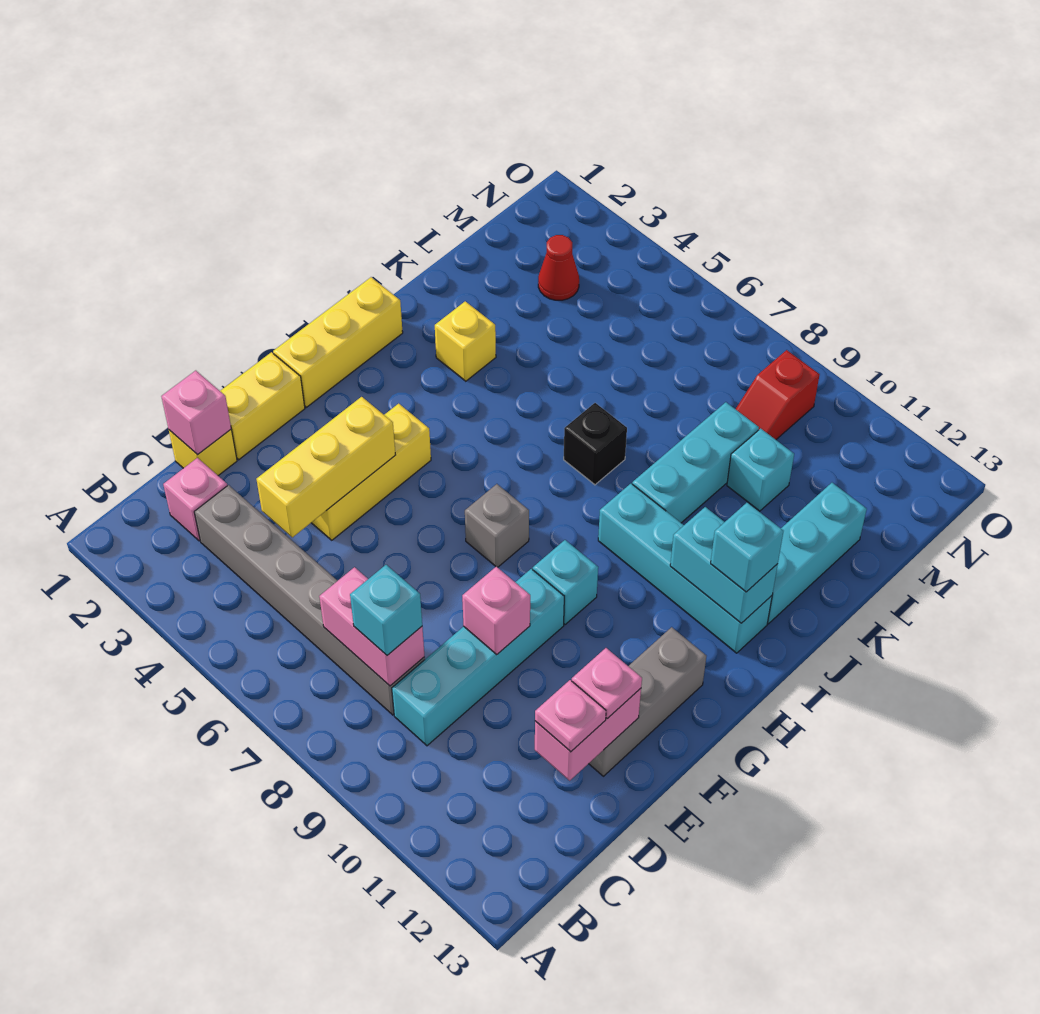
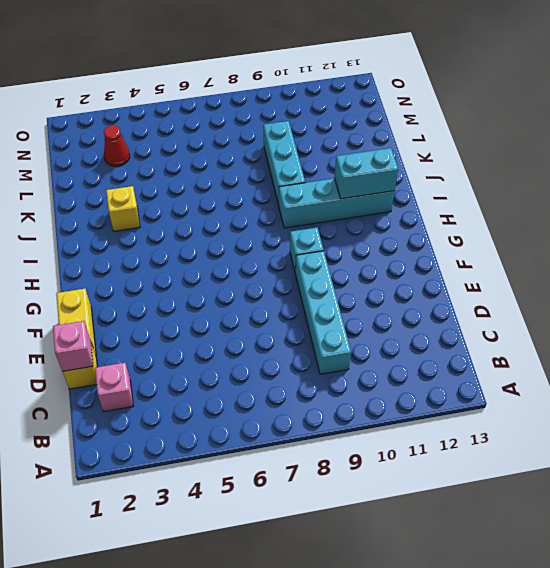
none -> grey 1x6 brick [194,485,425,715]
none -> yellow 1x3 brick [311,404,431,540]
none -> grey 1x3 brick [589,627,706,776]

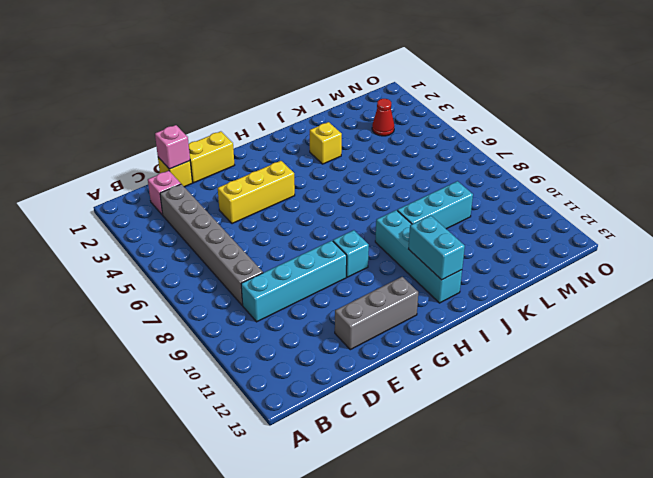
none -> yellow 1x3 brick [273,277,403,407]
none -> grey 1x1 brick [465,484,529,567]
none -> black 1x1 brick [564,403,627,485]

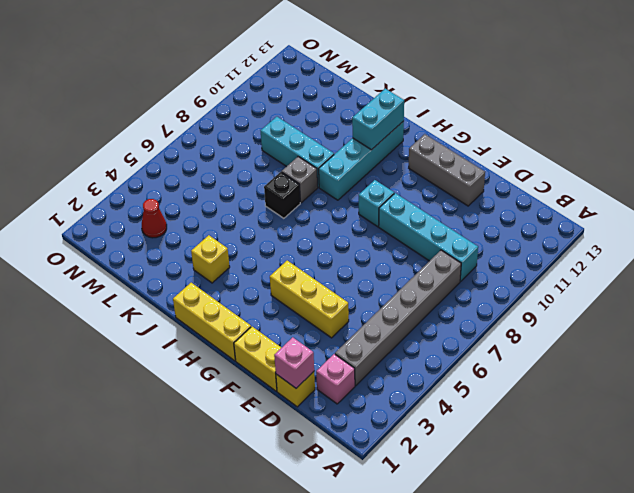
grey 1x1 brick [282,157,318,203] -> grey 1x1 brick moved to [465,484,529,567]
none -> cyan 1x3 brick [768,483,867,624]
none -> cyan 1x1 brick [727,428,794,511]
none -> red 1x2 slope [736,350,820,440]

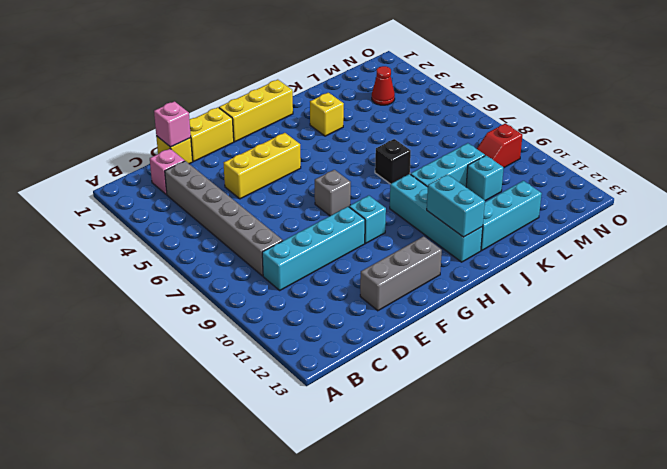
none -> pink 1x2 brick [319,567,424,686]
none -> yellow 1x3 brick [256,397,395,537]
none -> pink 1x2 brick [535,689,641,781]

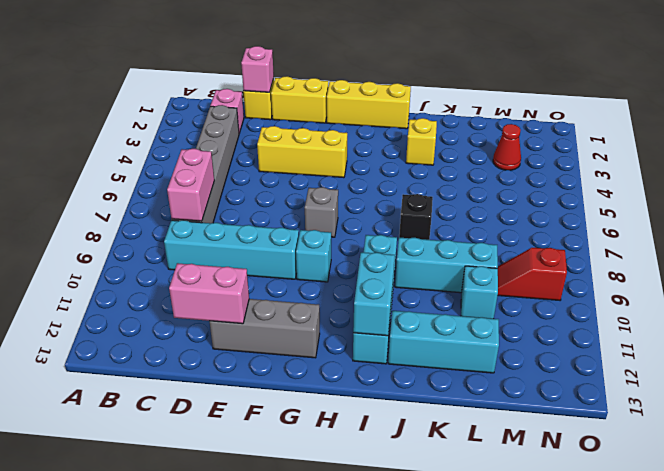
none -> yellow 1x3 brick [256,397,395,537]
none -> pink 1x1 brick [462,567,530,654]
none -> cyan 1x1 brick [350,565,422,655]

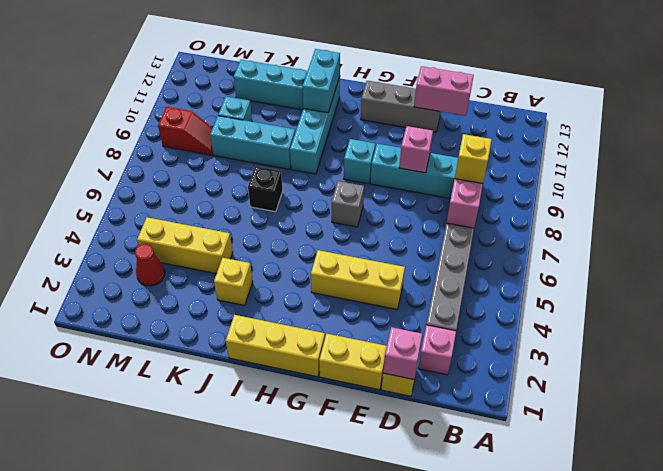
yellow 1x1 brick [455,134,492,184] -> cyan 1x1 brick [350,565,422,655]
yellow 1x3 brick [137,217,233,274] -> yellow 1x3 brick moved to [256,397,395,537]
none -> pink 1x1 plate [535,680,606,752]
none -> pink 1x1 plate [572,648,642,719]
none -> cyan 1x1 brick [711,503,783,592]

